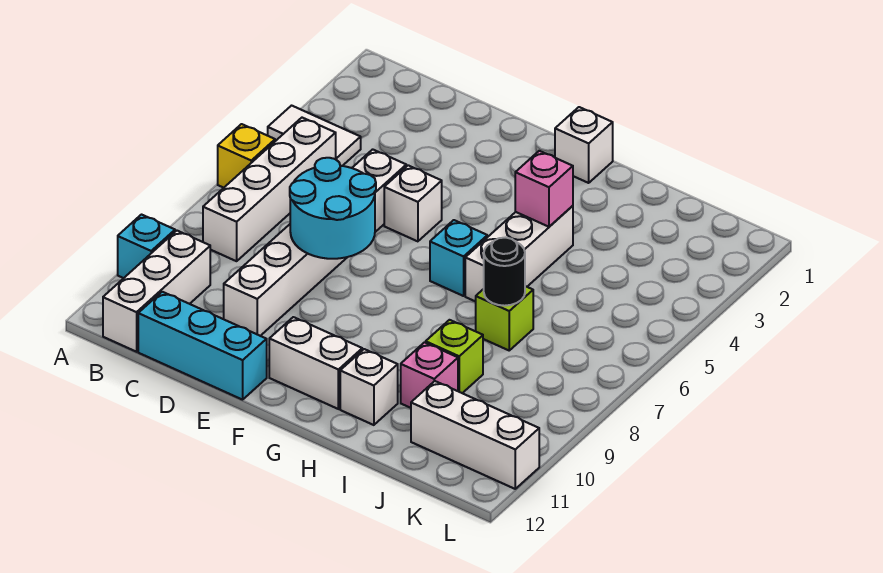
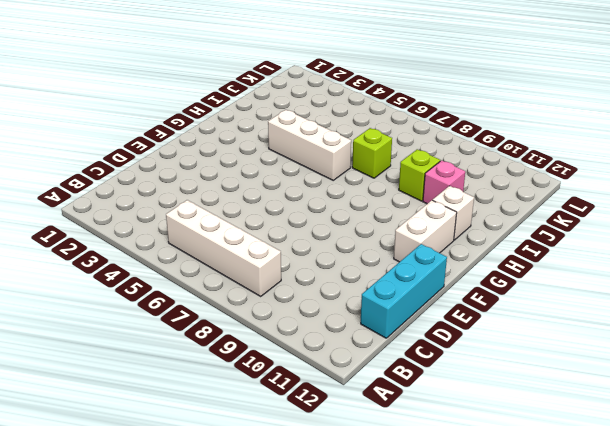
none -> white 1x2 tile [268,106,361,166]
none -> yellow 1x1 brick [218,124,275,188]
none -> cyan 1x1 brick [118,215,175,278]

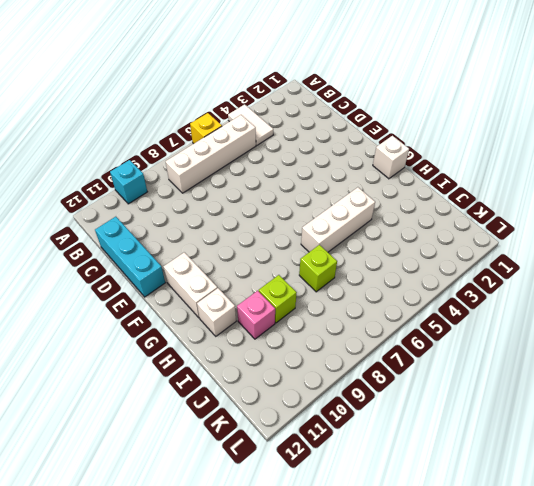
none -> white 1x3 brick [103,231,210,352]
none -> white 1x6 brick [224,149,406,336]
none -> white 1x1 brick [384,165,442,241]

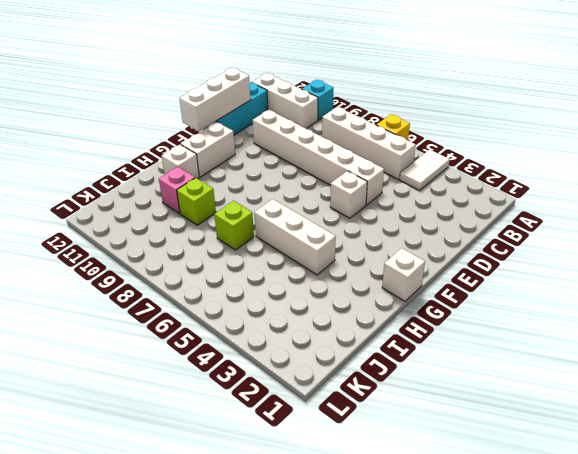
white 1x3 brick [179,68,251,131] -> white 1x3 brick moved to [411,381,539,489]
none -> cyan 1x1 brick [430,220,487,296]
none -> cyan 2x2 round brick [290,158,376,259]
none -> pink 1x1 brick [515,151,573,227]

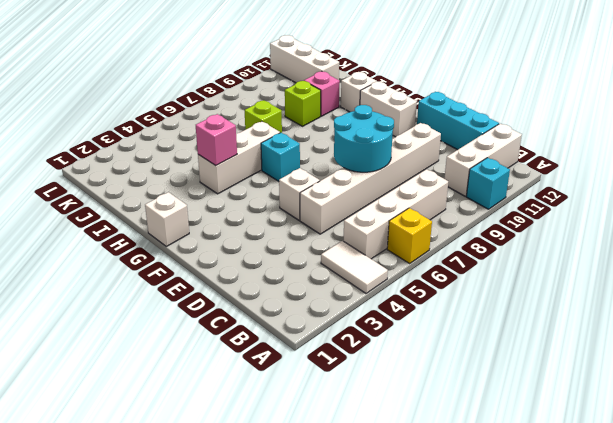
none -> black 1x1 round brick [484,238,525,306]

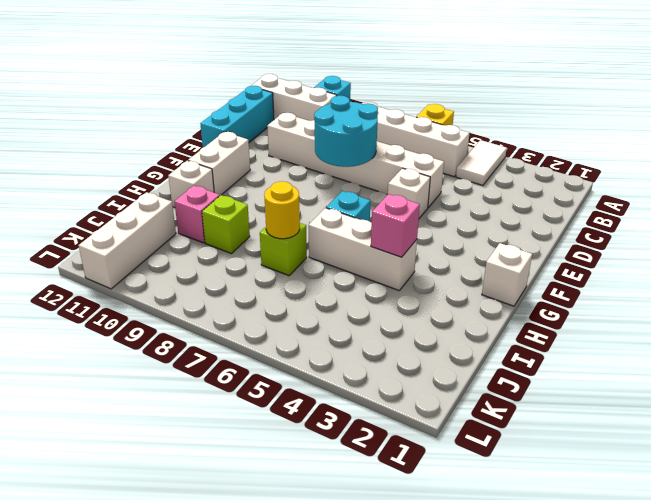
yellow 1x1 round brick [264,181,300,239] -> black 1x1 round brick [484,238,525,306]

